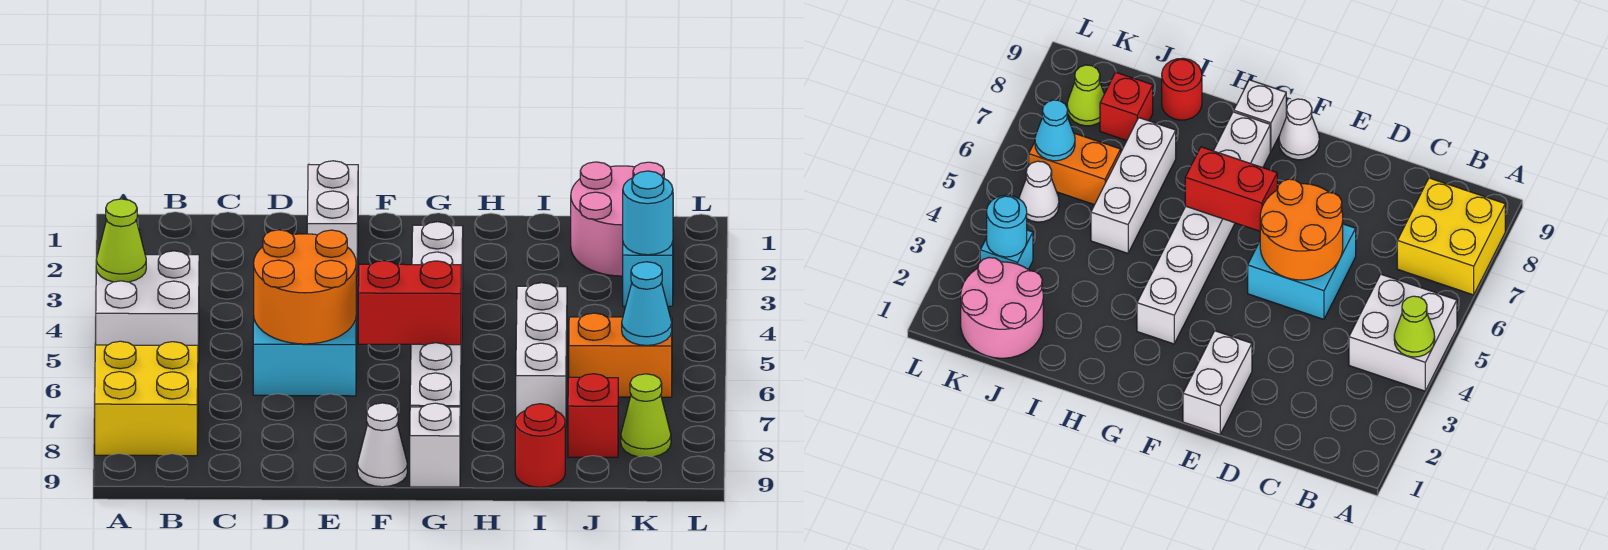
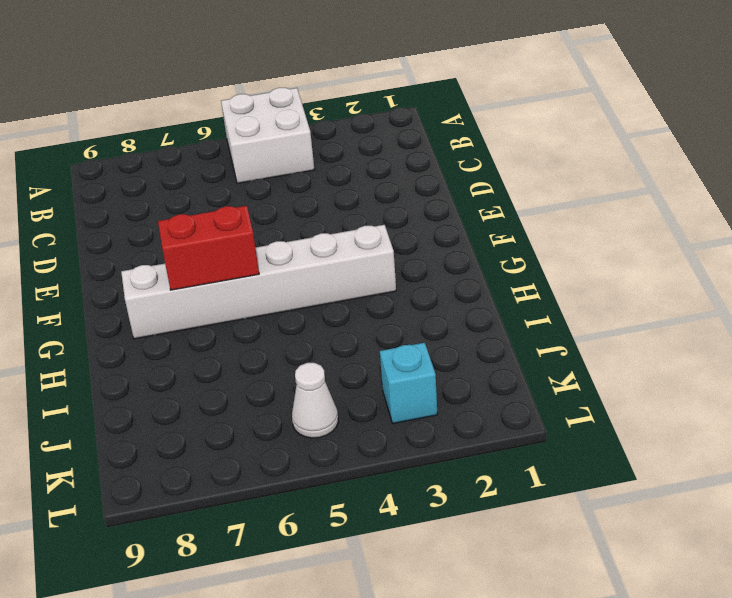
red 1x2 brick [158,206,259,290] -> red 1x2 brick turned to [358,261,461,345]
none -> yellow 2x2 brick [95,341,198,456]
none -> cyan 2x2 brick [253,286,357,396]
none -> white 1x2 brick [307,161,358,275]

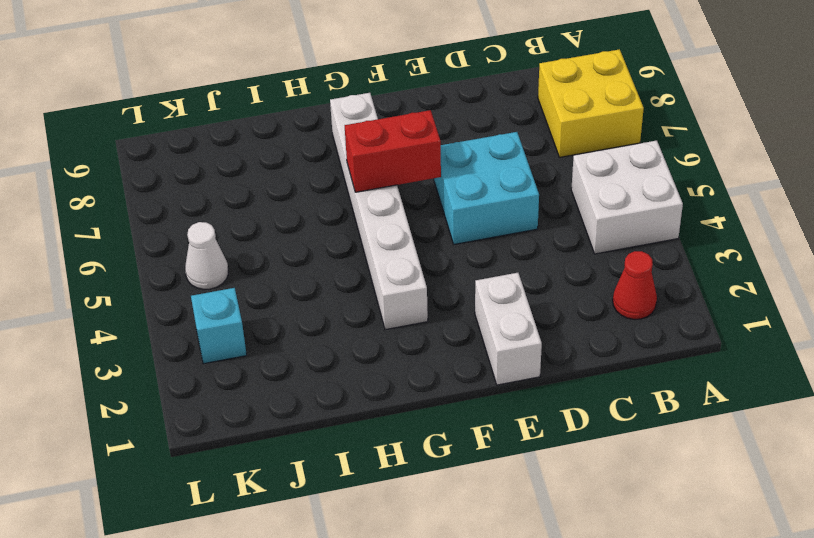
red 1x1 cone [613,251,657,319] -> none
none -> white 1x1 cone [357,403,407,487]
none -> white 1x1 brick [410,403,460,487]
none -> white 1x3 brick [516,283,567,427]

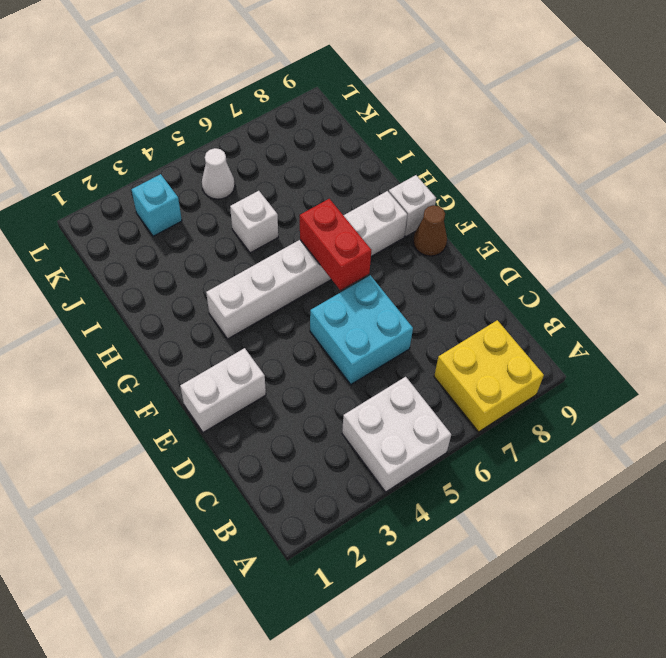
brown 1x1 cone [413,205,447,256] -> white 1x1 cone [357,403,407,487]
white 1x1 brick [230,191,278,253] -> white 1x3 brick [516,283,567,427]
none -> red 1x1 round brick [515,404,565,487]
none -> pink 2x2 round brick [571,162,664,276]
none -> orange 1x2 brick [569,313,672,397]

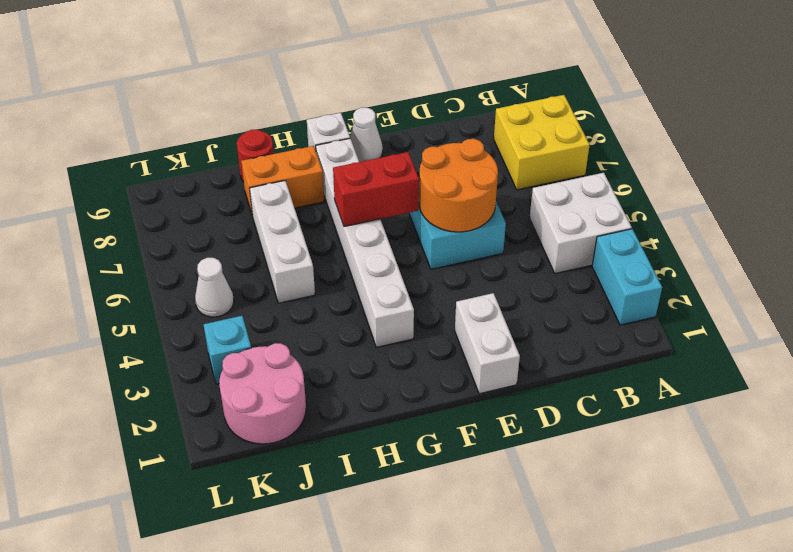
cyan 1x2 brick [592,229,662,325] -> none
orange 1x2 brick [241,146,324,216] -> orange 1x2 brick moved to [569,313,672,397]
none -> red 1x1 brick [568,374,618,457]
none -> lime 1x1 cone [621,374,671,457]
none -> lime 1x1 cone [96,199,146,282]

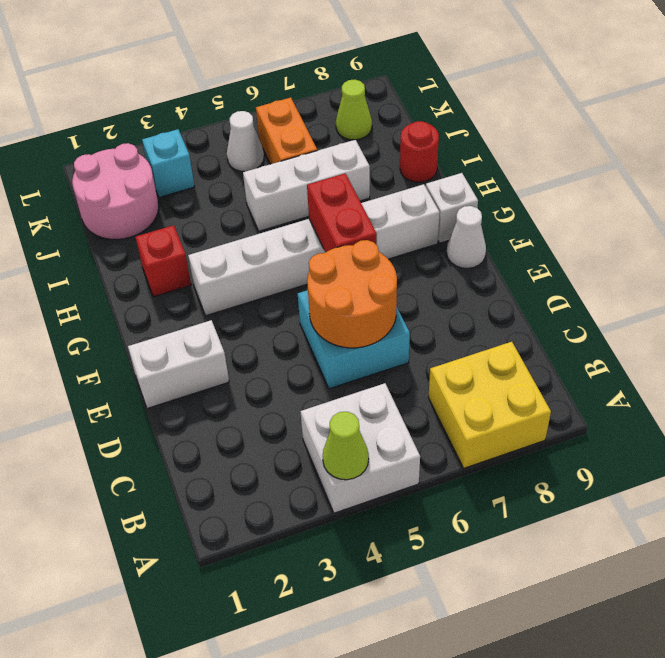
red 1x1 brick [135,225,191,297] -> red 1x1 brick moved to [568,374,618,457]
none -> cyan 1x1 round brick [623,171,673,255]
none -> cyan 1x1 cone [622,262,672,345]

